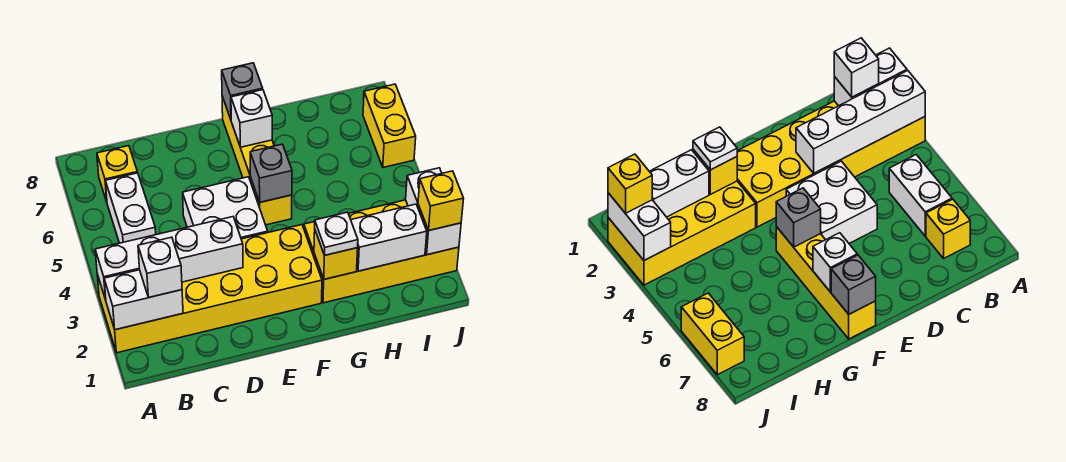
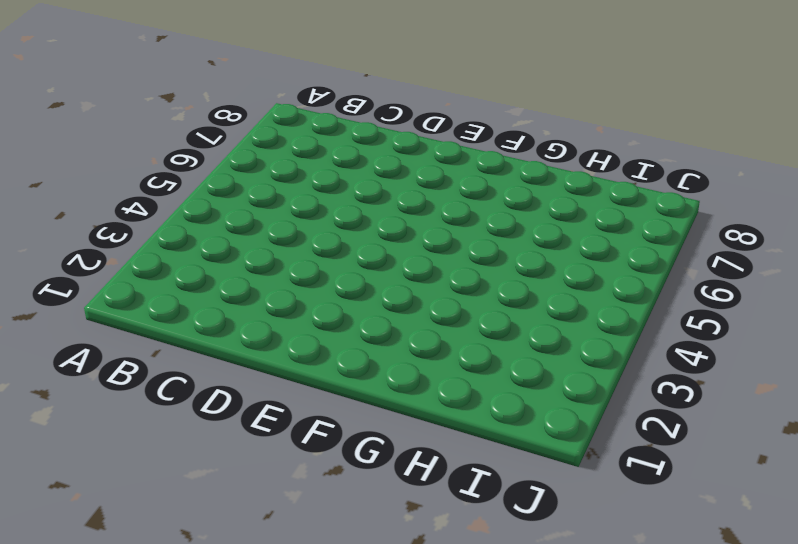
none -> yellow 2x6 brick [97,225,322,353]
none -> white 1x2 brick [106,173,156,243]
none -> yellow 1x1 brick [97,146,137,202]

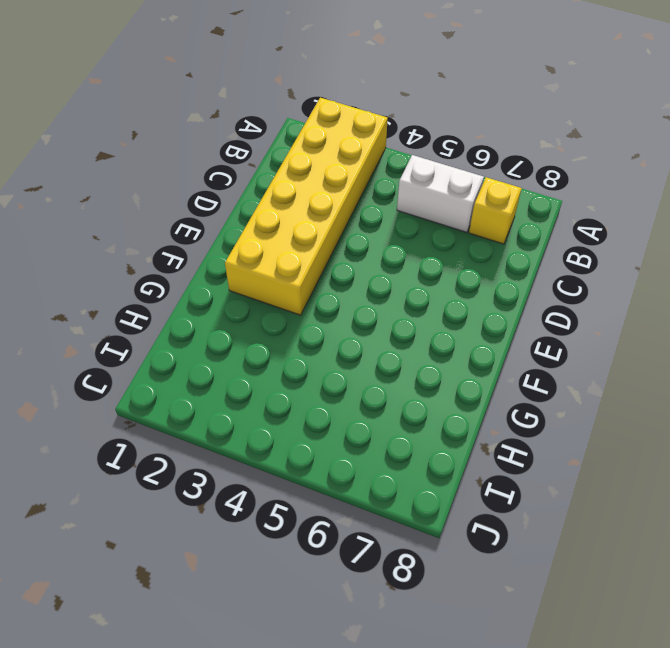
none -> white 2x2 brick [183,177,268,239]
none -> yellow 1x4 brick [222,96,292,225]
none -> yellow 2x4 brick [304,200,459,303]

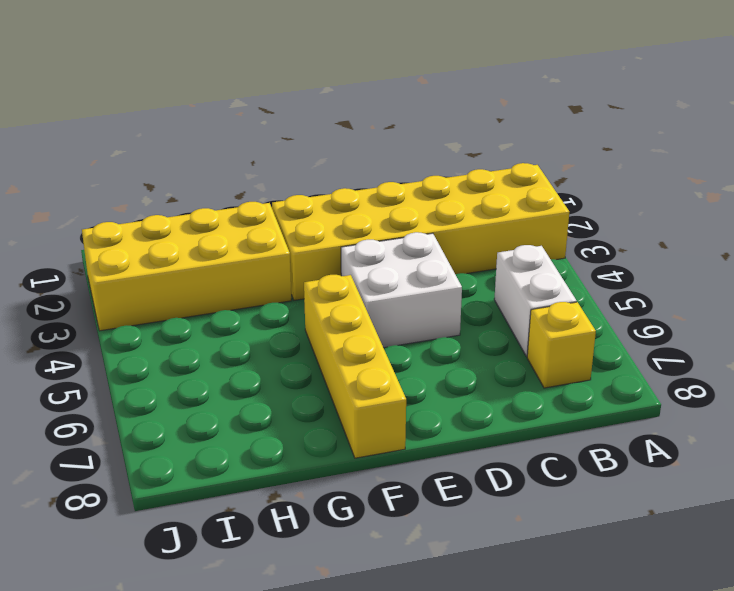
none -> yellow 1x2 brick [363,84,416,168]
none -> white 1x2 brick [104,270,183,330]
none -> white 1x4 brick [95,217,243,300]

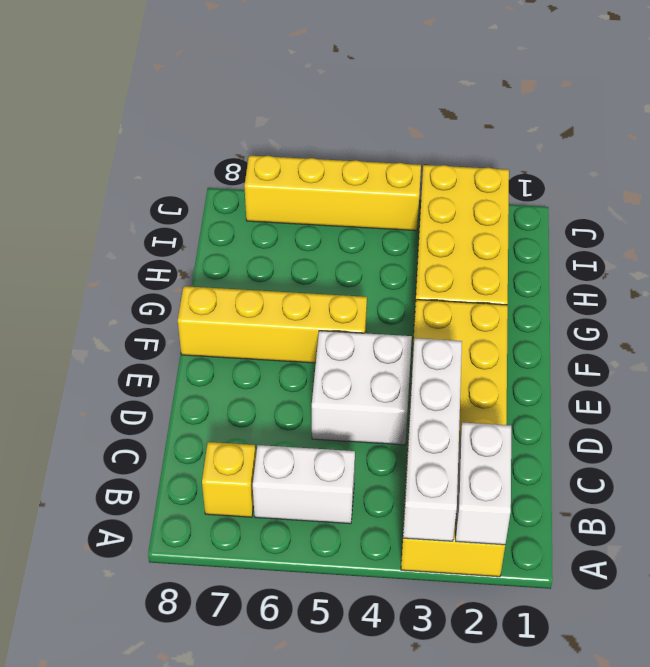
yellow 1x4 brick [244,156,421,231] -> yellow 1x2 brick [363,84,416,168]
none -> grey 1x1 brick [250,144,292,202]
none -> white 1x1 brick [231,90,272,147]
none -> grey 1x1 brick [222,63,263,119]

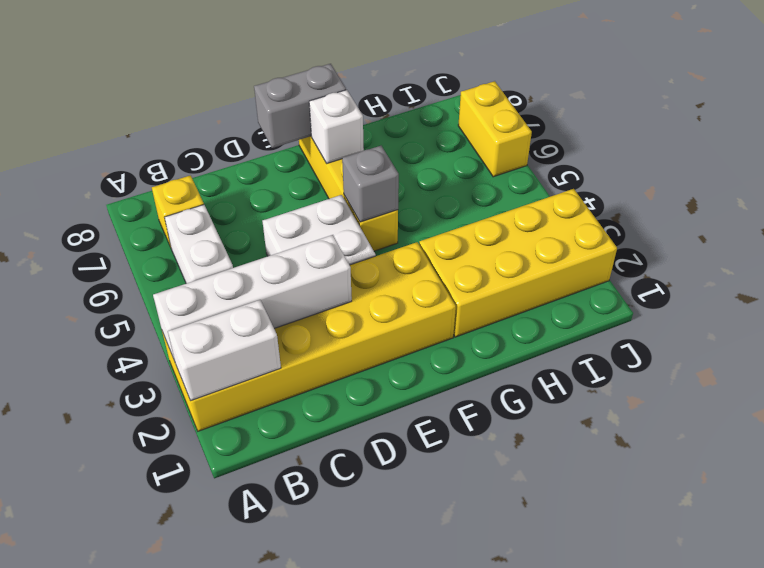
grey 1x2 brick [254,64,346,148] -> grey 1x1 brick [222,63,263,119]
none -> yellow 1x1 brick [314,231,358,279]
none -> white 1x2 brick [351,204,427,271]
none -> white 1x2 brick [406,168,461,255]

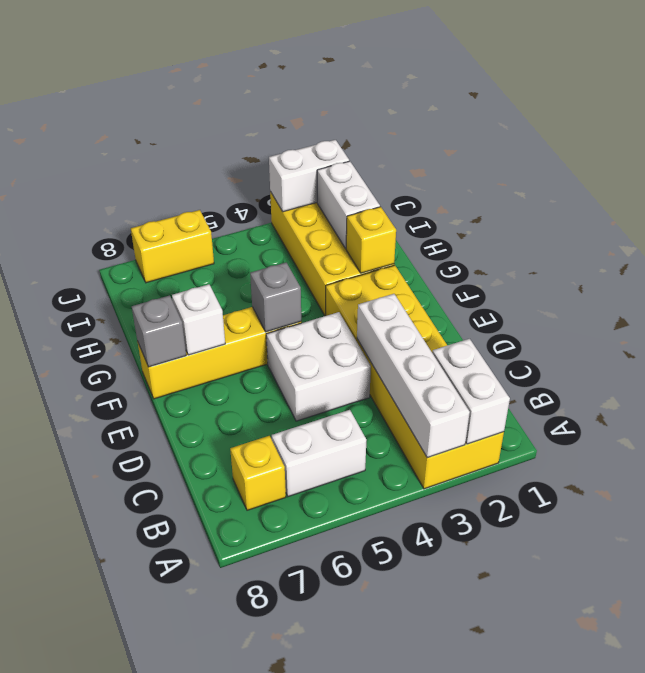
none -> white 1x1 brick [138,237,182,297]
none -> white 1x1 plate [315,212,358,255]
none -> yellow 1x1 brick [418,171,464,230]

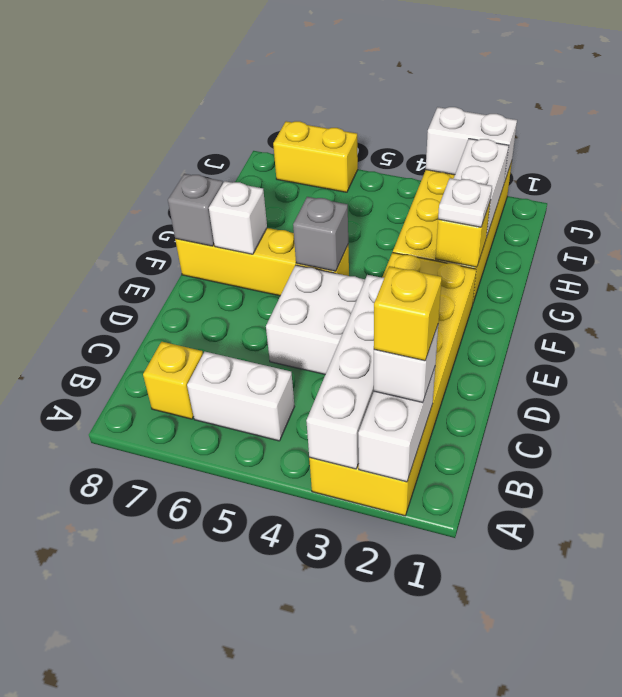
yellow 1x1 brick [374,266,442,361] -> yellow 1x1 brick moved to [418,171,464,230]

